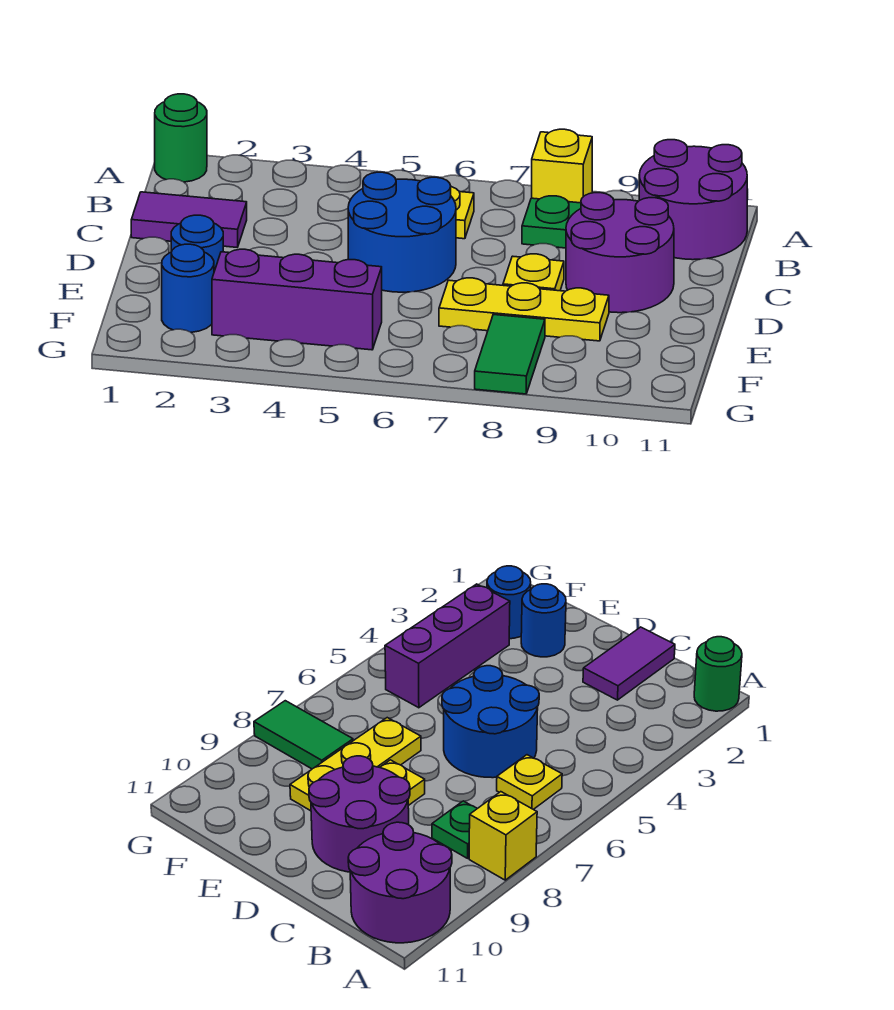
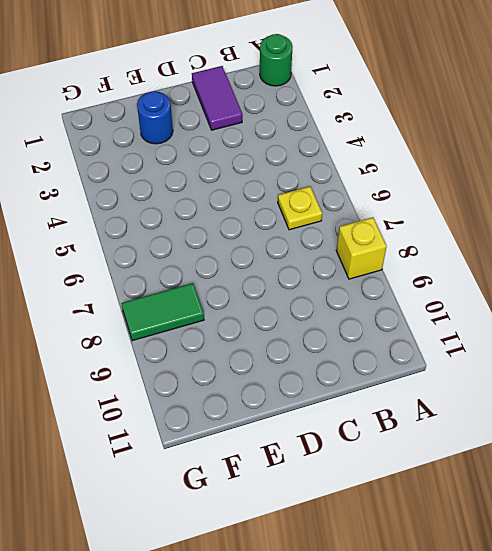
none -> purple 2x2 round brick [639,140,747,260]
none -> green 1x1 plate [522,196,581,248]
none -> blue 2x2 round brick [348,172,456,292]

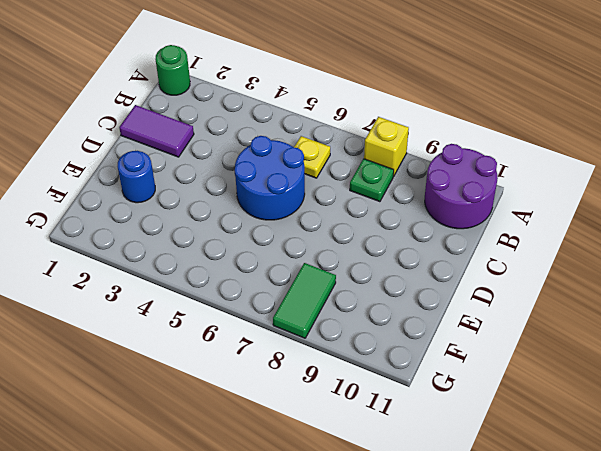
none -> purple 2x2 round brick [566,193,674,313]
none -> yellow 1x1 plate [503,254,564,291]
none -> yellow 1x3 plate [439,278,609,341]

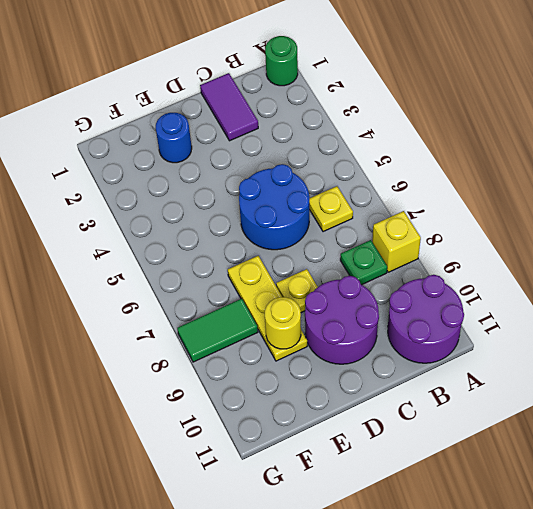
yellow 1x1 round brick [265,297,301,349] -> none
none -> blue 1x1 round brick [162,244,214,332]
none -> purple 1x3 brick [212,249,382,350]

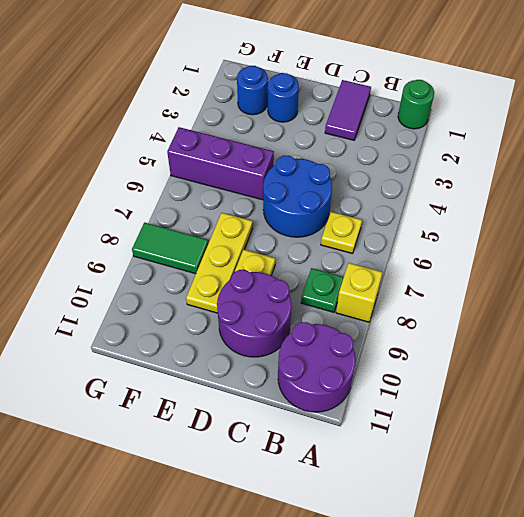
purple 1x3 brick [167,127,274,200] -> purple 1x3 brick turned to [212,249,382,350]

